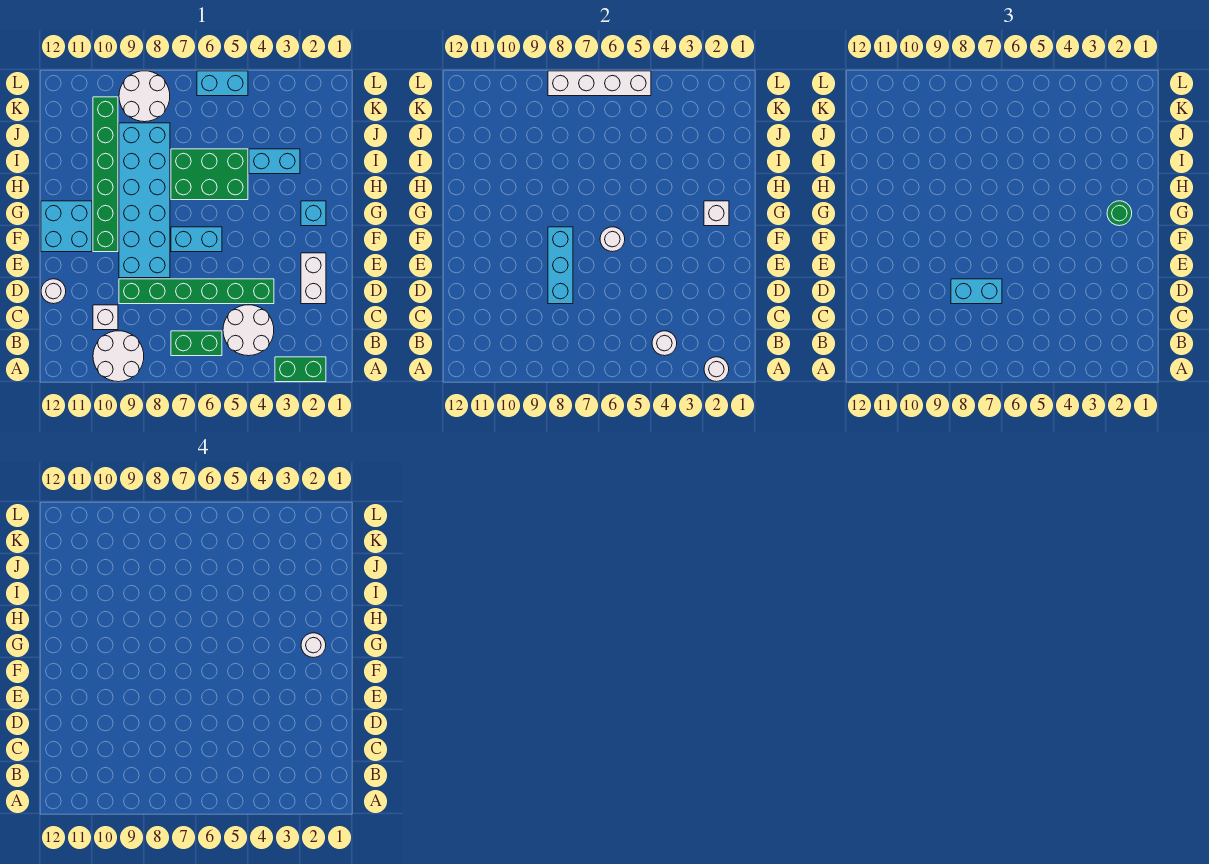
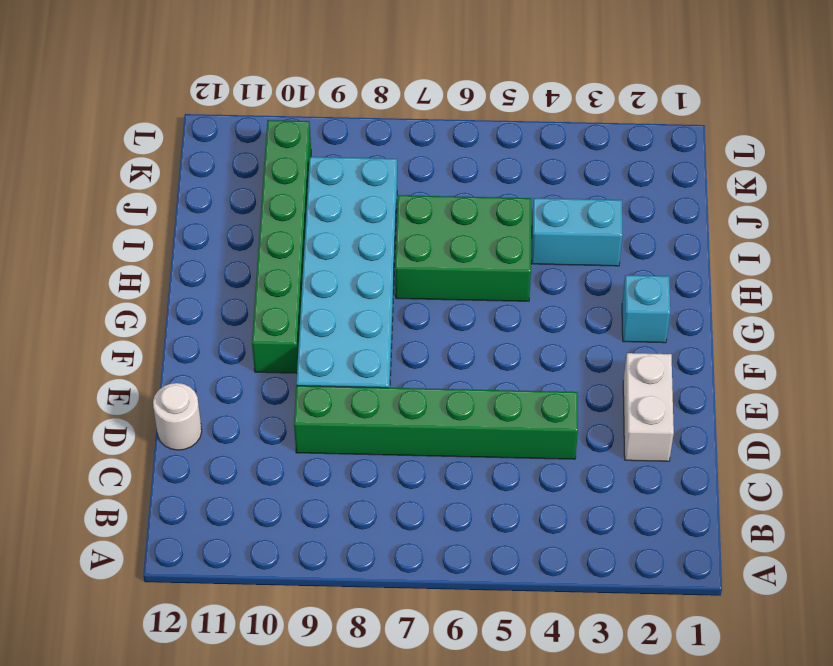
none -> green 1x2 brick [275,357,326,382]
none -> white 2x2 round brick [93,331,144,382]
none -> white 2x2 round brick [223,305,274,356]

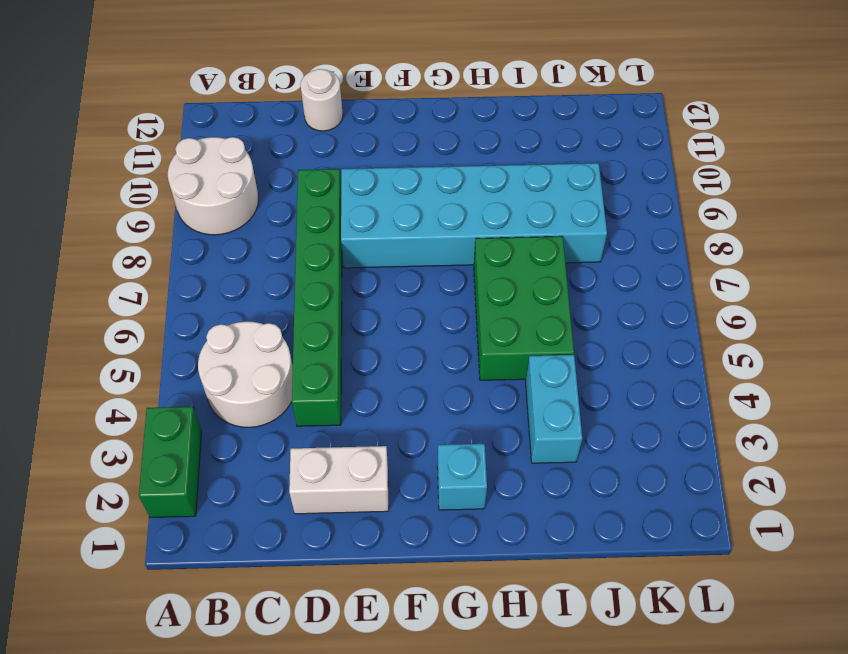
none -> green 1x2 brick [171,331,222,356]
none -> white 1x1 brick [93,305,118,330]
none -> cyan 1x2 brick [171,227,222,252]

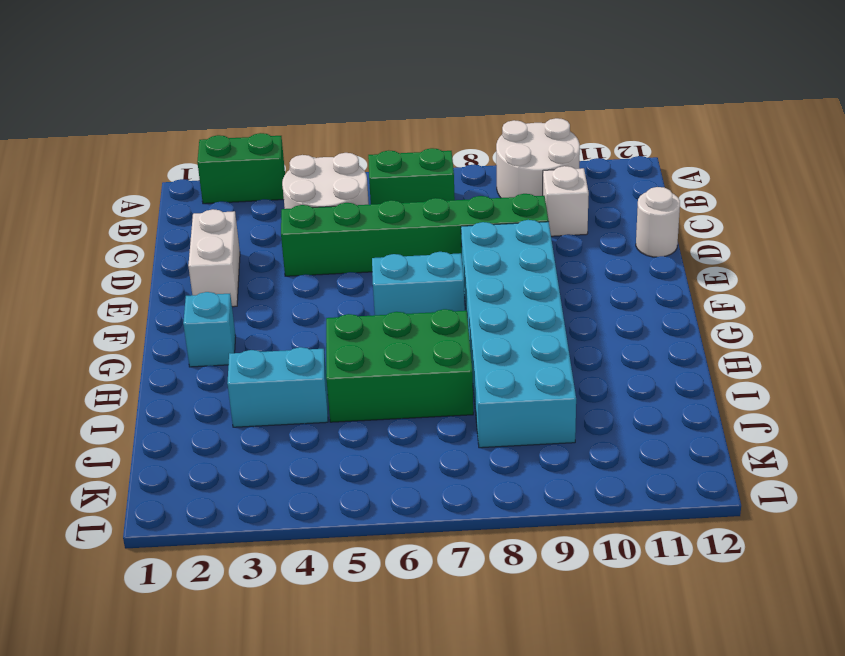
none -> green 1x6 brick [93,97,118,252]
none -> cyan 2x2 brick [41,201,92,252]
none -> white 2x2 round brick [119,71,170,122]

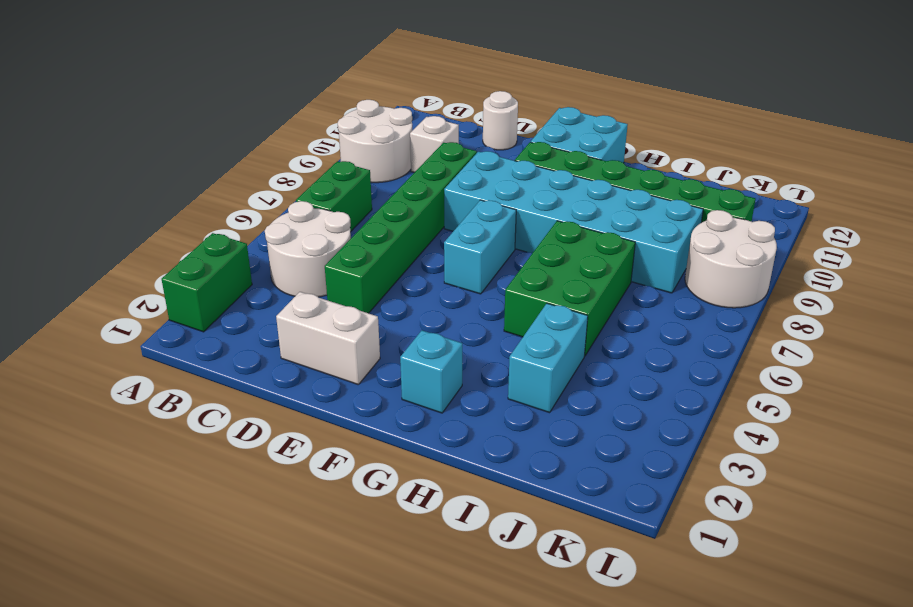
none -> cyan 1x2 brick [197,71,248,96]
none -> white 1x1 round brick [704,357,729,382]
none -> white 1x1 round brick [652,331,677,356]

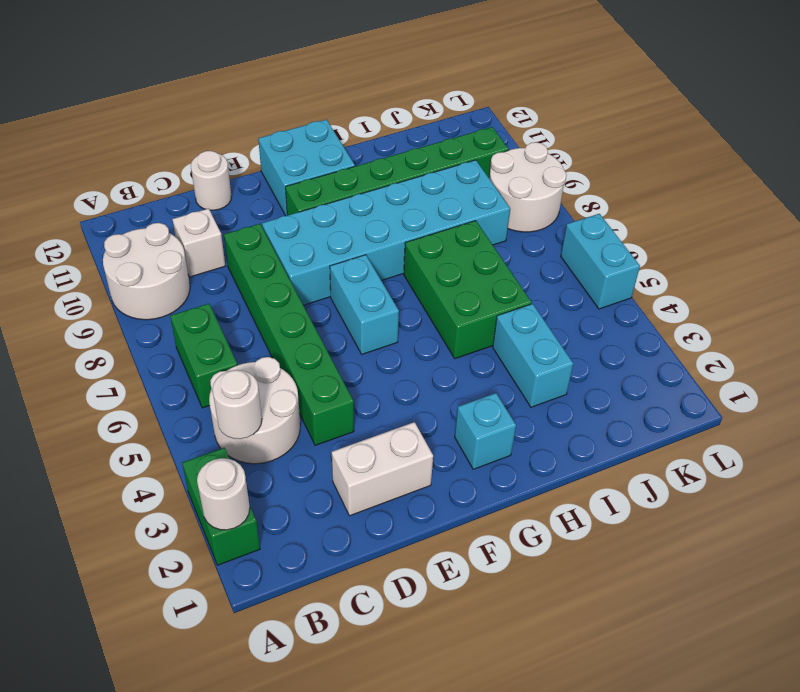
none -> cyan 1x3 brick [548,227,573,304]
none -> white 1x1 round brick [600,227,625,252]
none -> white 1x1 brick [704,201,729,226]

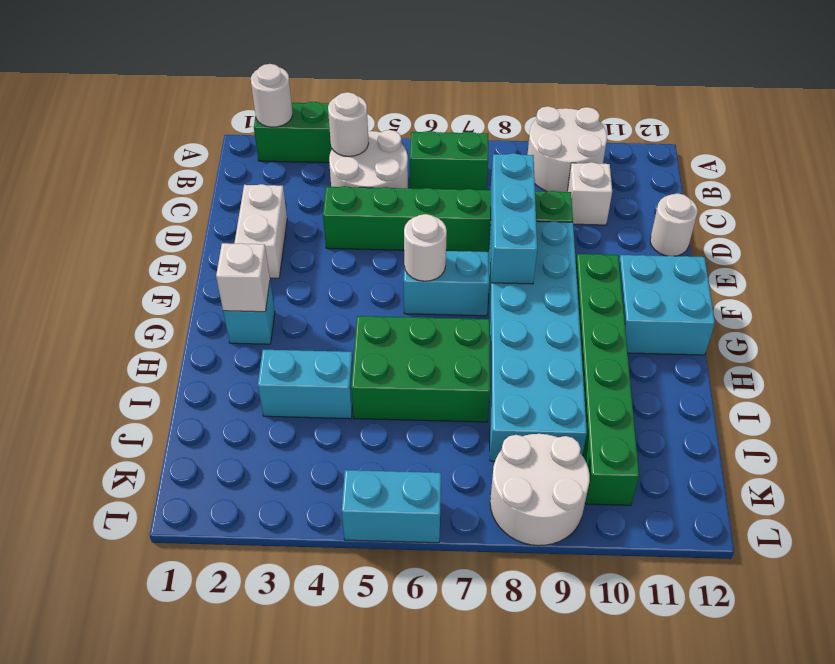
none -> white 1x4 brick [548,71,651,96]
none -> cyan 1x2 brick [951,279,1002,304]
none -> green 1x1 round brick [1107,201,1132,226]

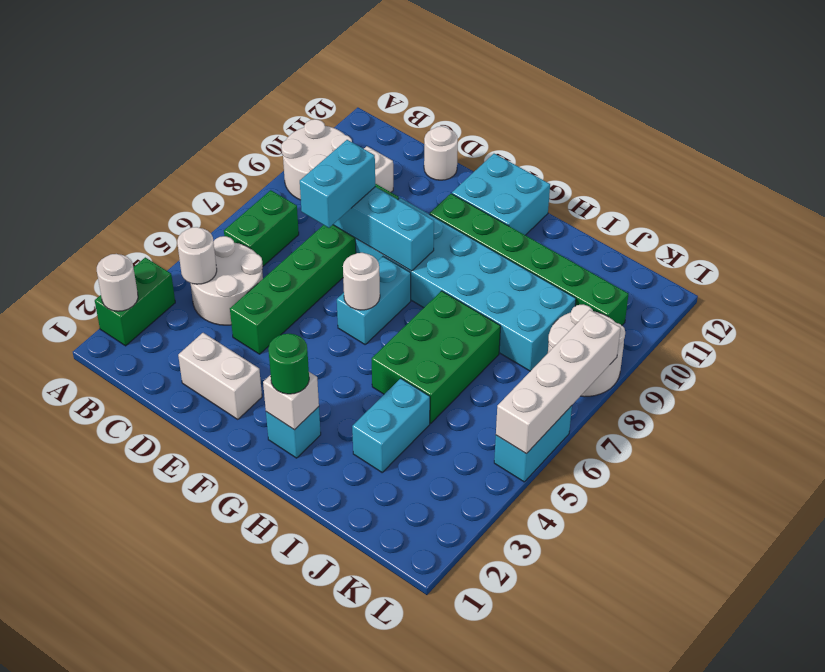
none -> white 1x1 round brick [301,633,326,658]

